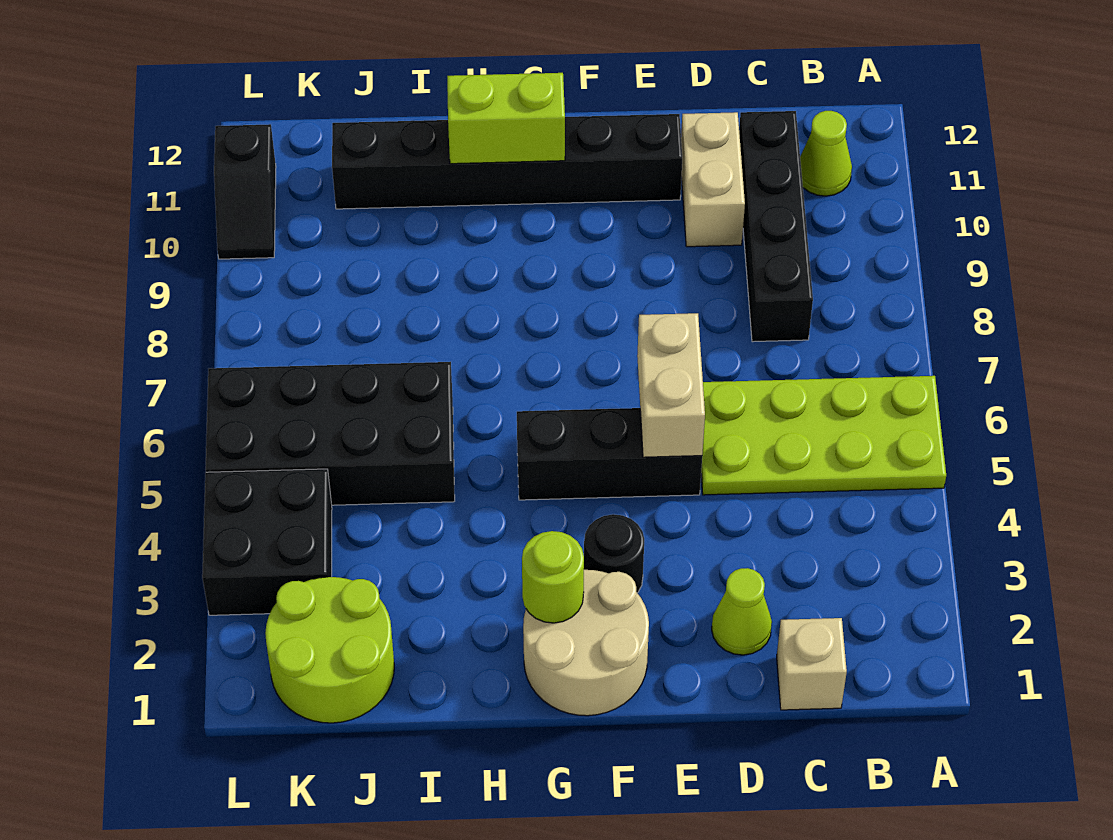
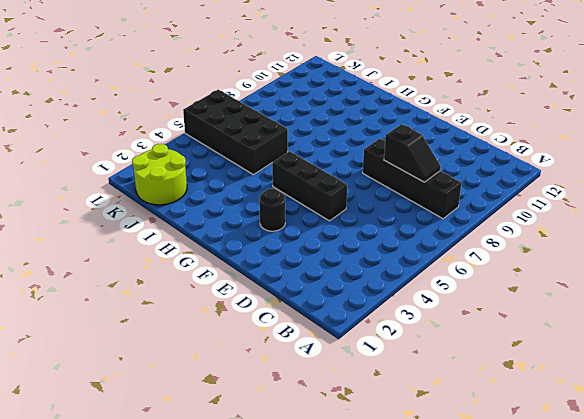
black 1x4 brick [363,139,462,219] -> black 1x4 brick turned to [739,111,813,342]
black 1x2 slope [384,124,441,182] -> black 1x2 slope turned to [214,124,276,259]
none -> lime 2x4 plate [701,376,946,495]
none -> lime 1x1 cone [800,111,852,196]
none -> tan 1x1 brick [777,618,847,710]

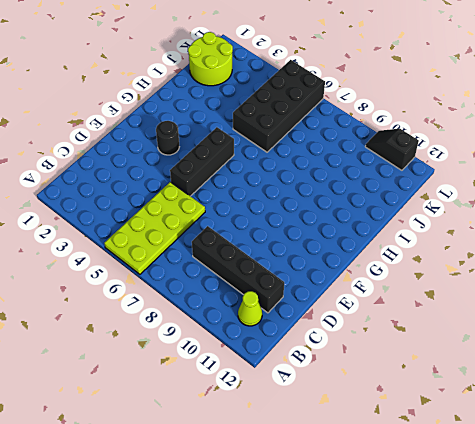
none -> tan 1x1 brick [777,618,847,710]
none -> lime 1x1 cone [712,568,772,655]
none -> tan 1x2 brick [681,112,745,247]

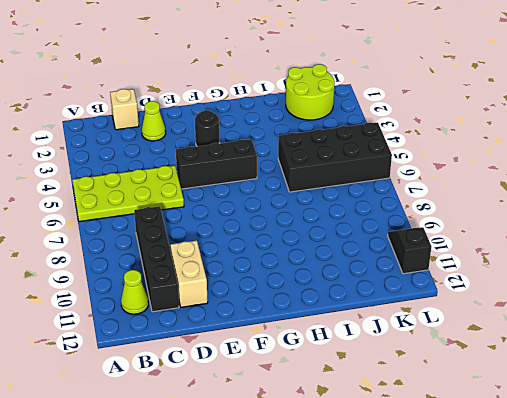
none -> black 1x6 brick [332,114,682,209]
none -> tan 2x2 round brick [523,570,649,716]
none -> black 2x2 brick [202,469,332,615]

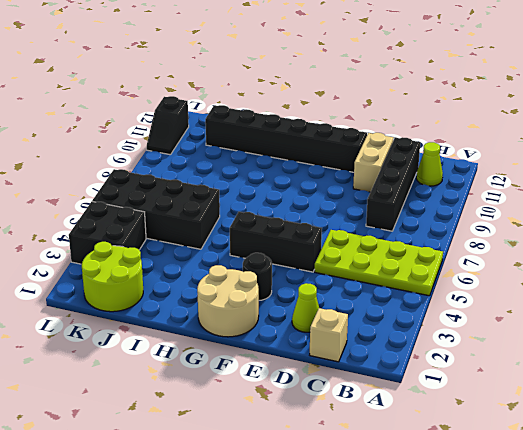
none -> tan 1x2 brick [637,313,705,457]
none -> lime 1x1 round brick [522,531,584,623]
none -> lime 1x2 brick [447,73,565,164]

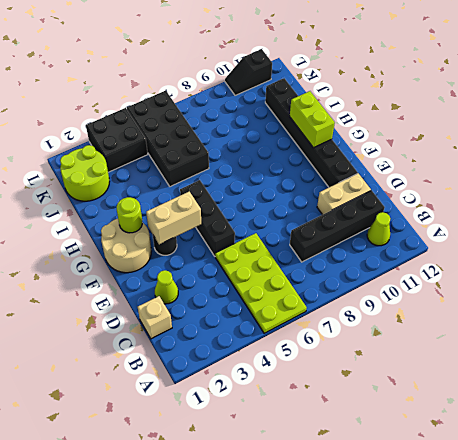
tan 1x2 brick [146,192,201,244] -> tan 1x2 brick moved to [637,313,705,457]

